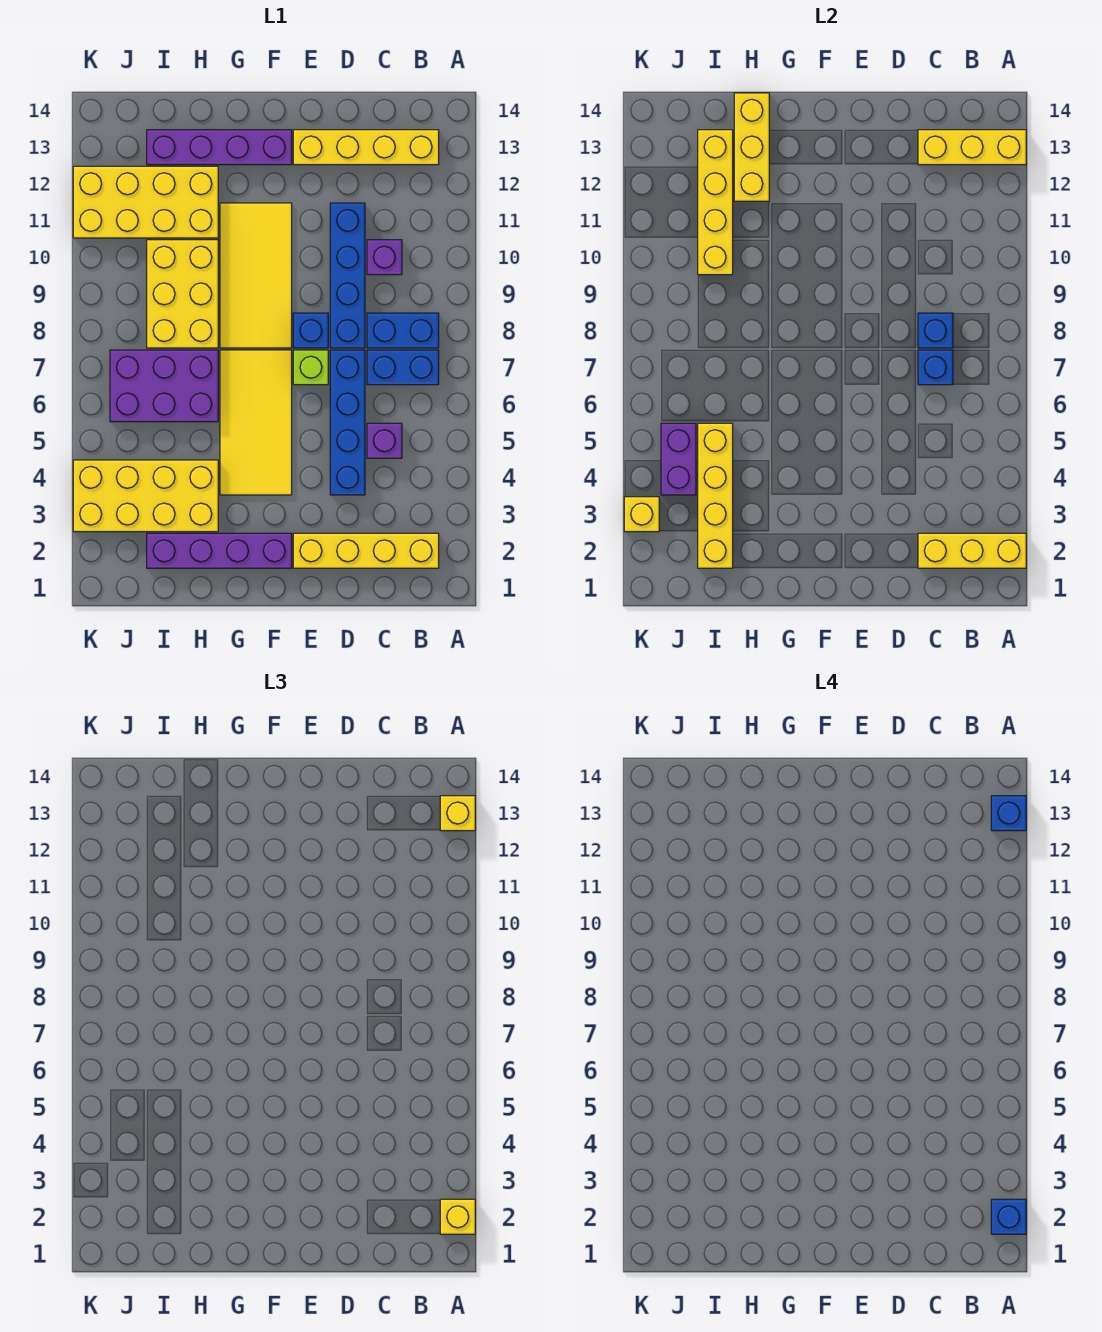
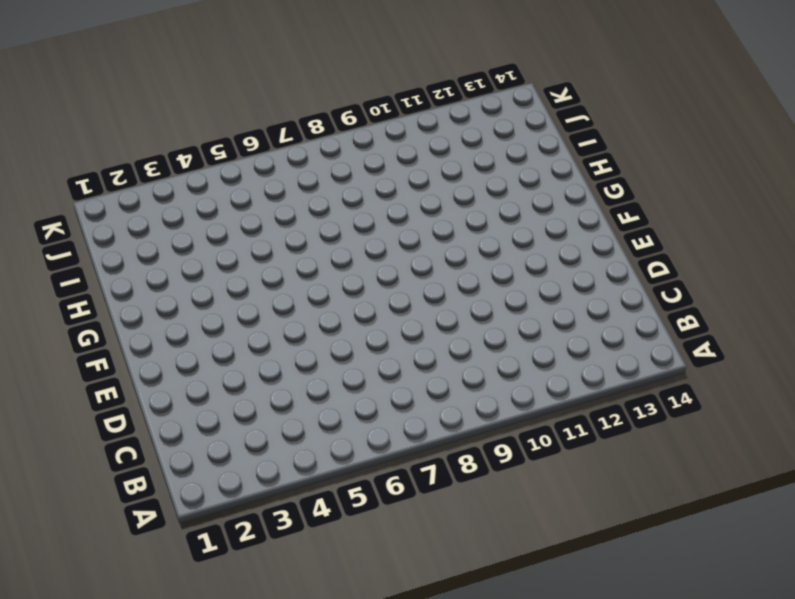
none -> yellow 1x4 brick [293,533,439,568]
none -> blue 1x2 brick [367,350,439,385]
none -> blue 1x2 brick [367,313,439,348]
none -> yellow 1x4 brick [293,130,439,165]

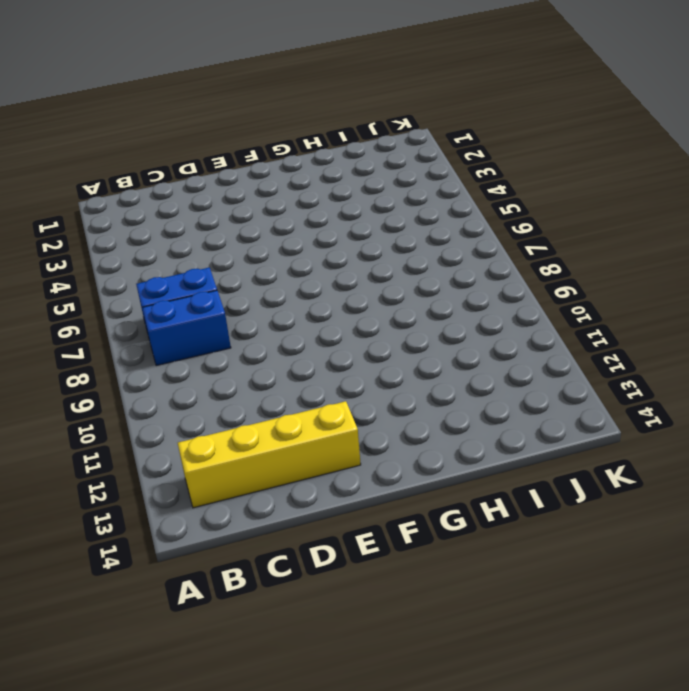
none -> yellow 1x4 brick [293,533,439,568]
none -> purple 1x1 brick [367,423,402,458]
none -> purple 1x1 brick [367,240,402,275]
none -> blue 1x4 brick [330,350,365,495]

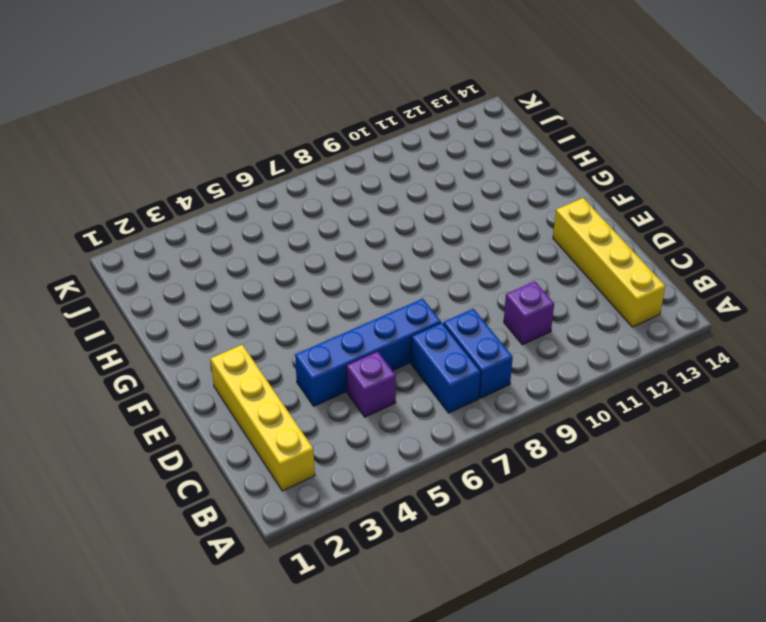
none -> blue 1x4 brick [330,203,365,348]
none -> lime 1x1 brick [293,350,328,385]
none -> blue 1x1 brick [293,313,328,348]
none -> purple 1x4 brick [147,533,292,568]

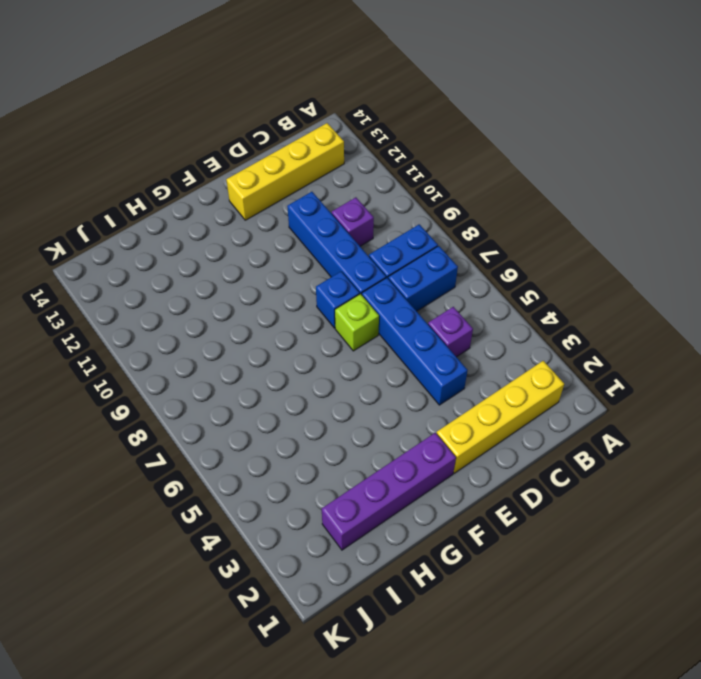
none -> yellow 2x4 tile [220,350,292,495]
none -> yellow 2x4 tile [220,203,292,348]
none -> purple 1x4 brick [147,130,292,165]
none -> yellow 2x4 brick [73,460,218,532]

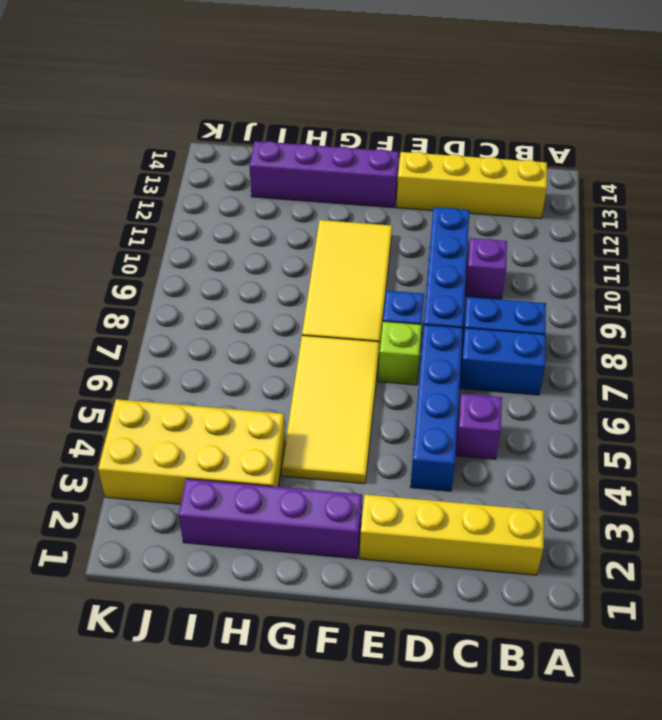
none -> purple 2x3 brick [110,350,218,422]
none -> yellow 2x3 brick [147,240,218,348]
none -> yellow 2x4 brick [73,166,218,238]
none -> yellow 1x3 brick [918,533,1026,568]

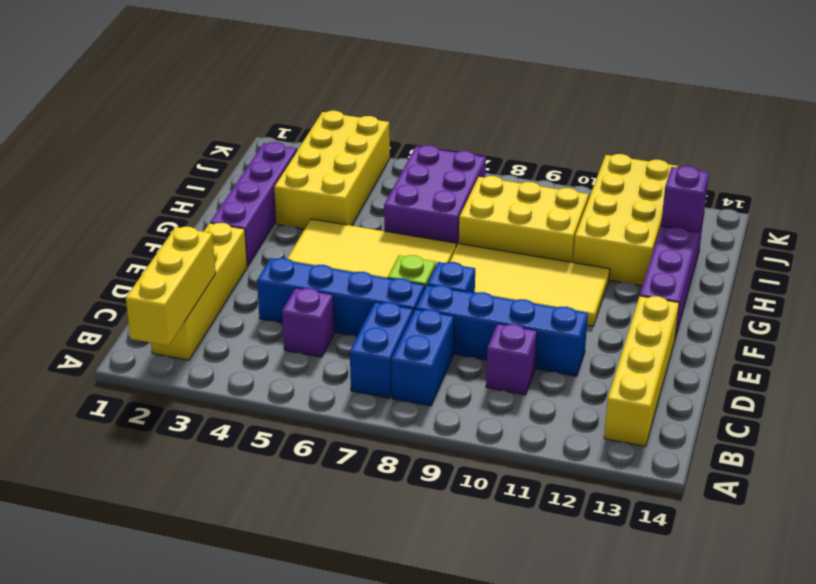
purple 1x1 brick [661,166,709,232] -> yellow 1x4 brick [698,130,733,275]
none -> yellow 1x3 brick [918,130,1026,165]
none -> blue 1x1 brick [918,350,953,385]
none -> blue 1x1 brick [918,313,953,348]
none -> yellow 1x3 brick [734,93,769,201]

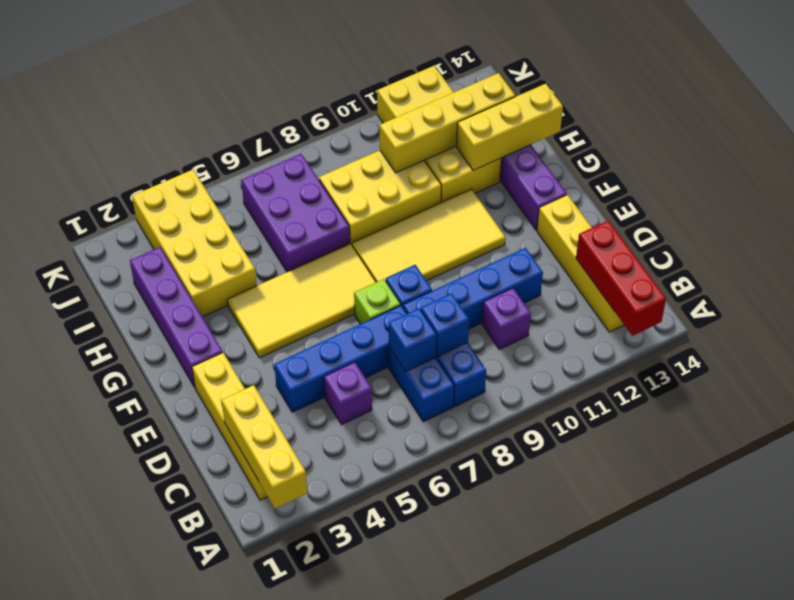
red 1x3 brick [576,221,666,336] -> yellow 1x3 brick [918,130,1026,165]
none -> yellow 1x4 brick [698,423,733,568]
none -> purple 1x2 brick [661,423,696,495]
none -> yellow 1x1 brick [624,497,659,532]
none -> yellow 1x1 brick [440,1199,475,1234]

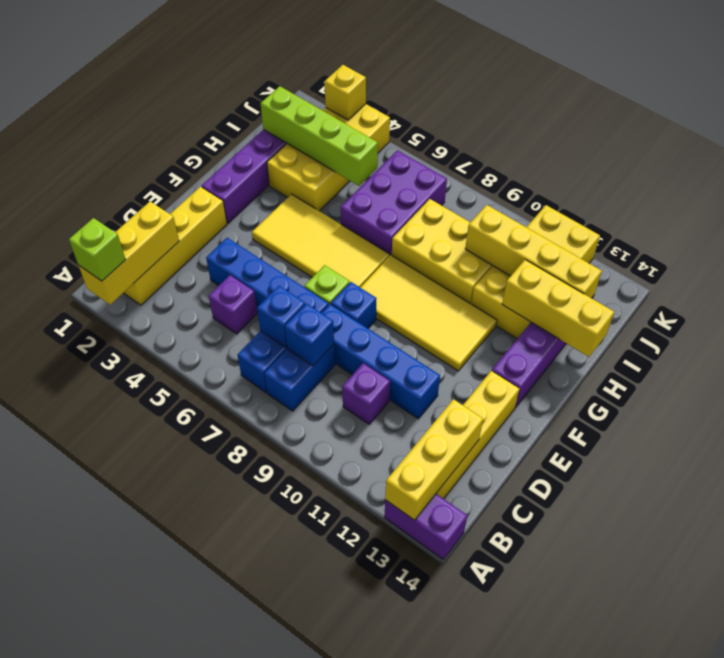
lime 1x1 brick [69,218,126,281] -> yellow 1x1 brick [440,1199,475,1234]
purple 1x2 brick [385,494,467,559] -> purple 1x2 brick moved to [661,423,696,495]
lime 1x4 brick [261,86,378,186] -> yellow 1x4 brick [698,423,733,568]
none -> yellow 1x1 brick [440,796,475,831]
none -> blue 1x1 brick [991,1199,1026,1234]
none -> blue 1x1 brick [991,796,1026,831]

